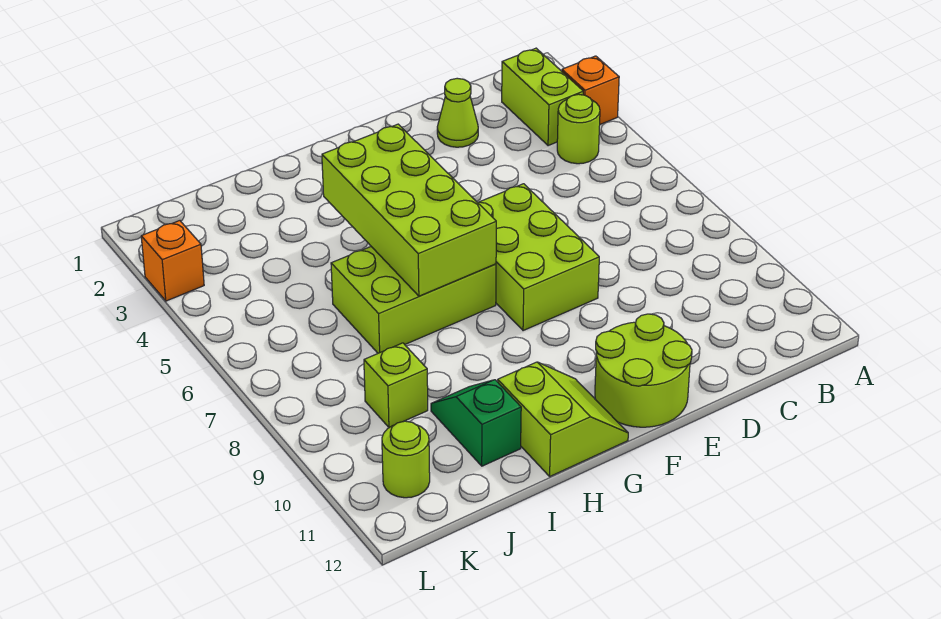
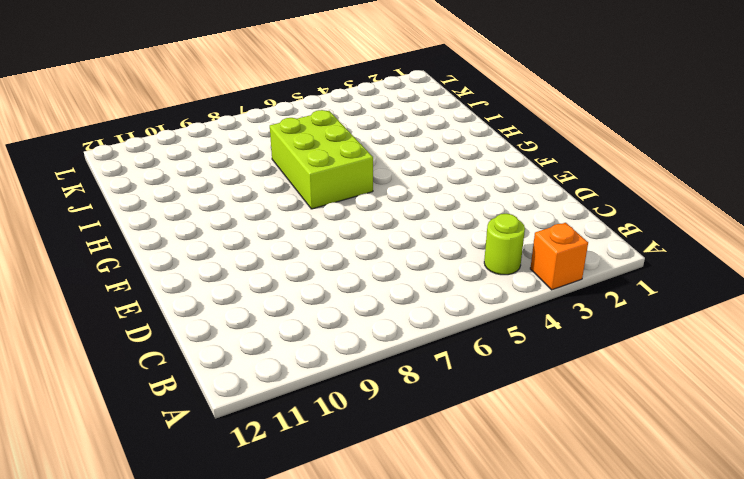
none -> lime 1x2 brick [502,48,583,146]
none -> lime 1x1 cone [437,78,478,147]
none -> lime 2x3 brick [477,184,599,331]

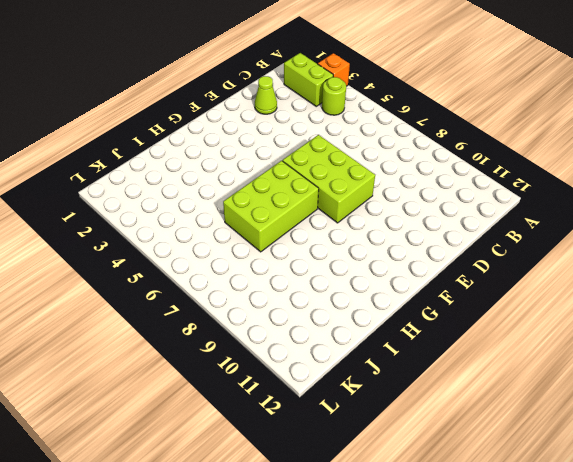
none -> lime 2x2 round brick [595,314,692,427]
none -> lime 2x2 slope [498,362,628,476]
none -> green 1x2 slope [431,380,521,466]

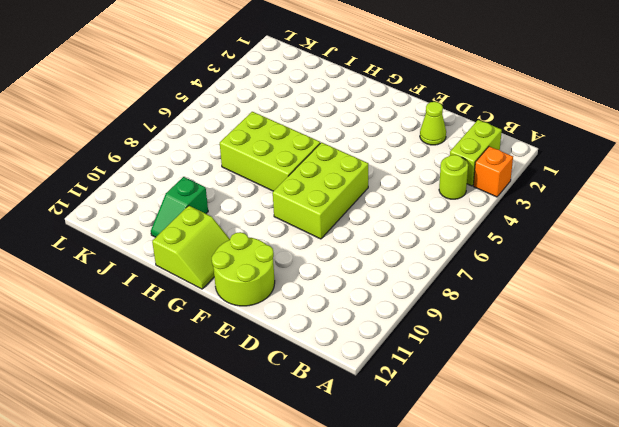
green 1x2 slope [151,177,208,237] -> green 1x2 slope turned to [431,380,521,466]
none -> lime 1x1 brick [364,343,428,428]
none -> lime 1x1 round brick [382,421,430,498]
none -> orange 1x1 brick [141,221,204,301]

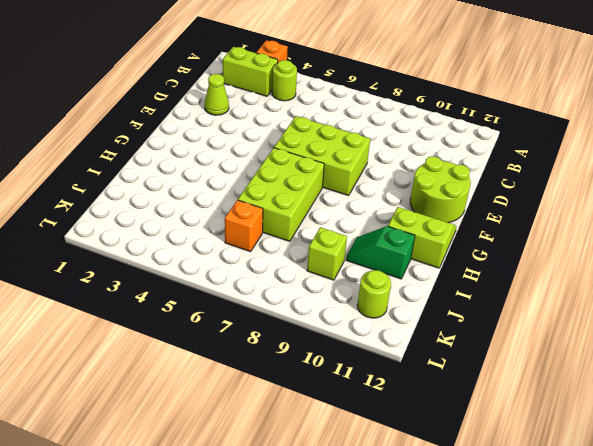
orange 1x1 brick [225,200,263,252] -> orange 1x1 brick moved to [141,221,204,301]
none -> lime 2x4 brick [322,124,496,296]

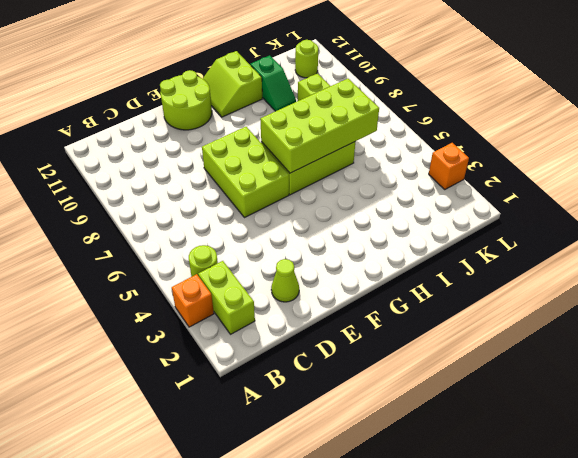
lime 2x4 brick [260,79,379,173] -> lime 2x4 brick turned to [322,124,496,296]

